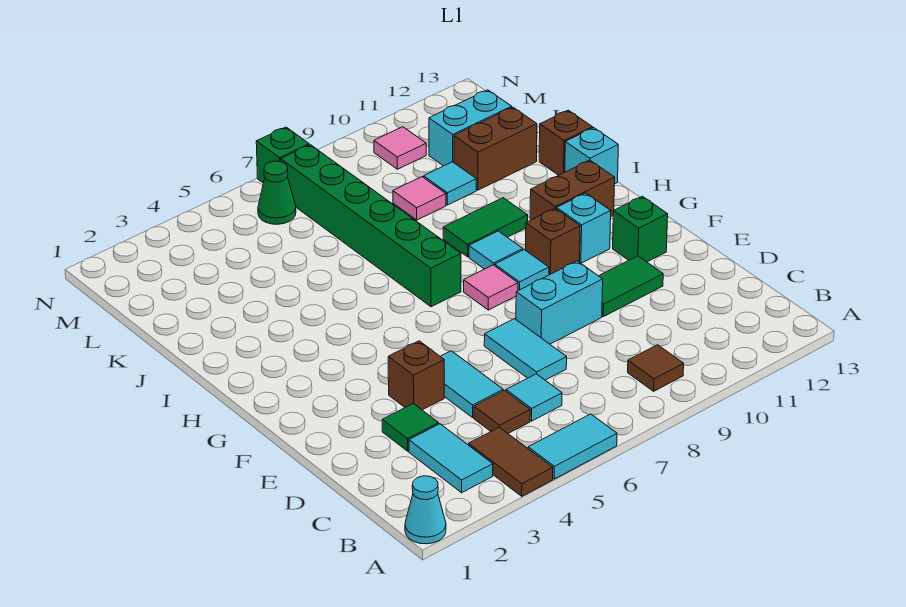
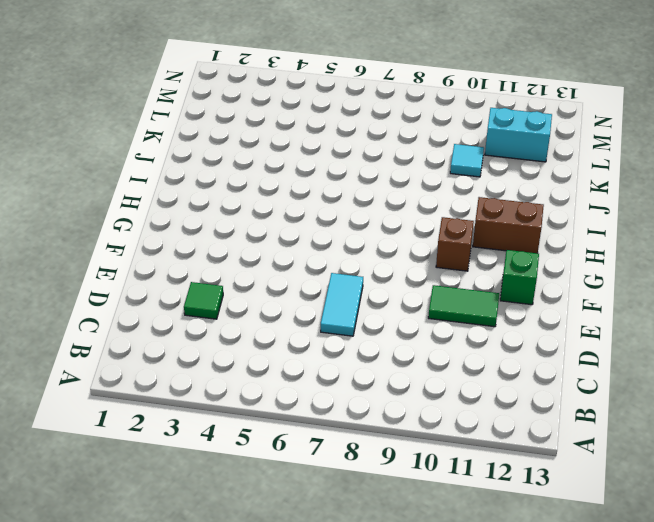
none -> cyan 1x1 cone [405,476,446,544]
none -> brown 1x2 tile [468,427,553,496]
none -> cyan 1x2 tile [528,414,617,479]
none -> cyan 1x2 tile [409,424,493,493]

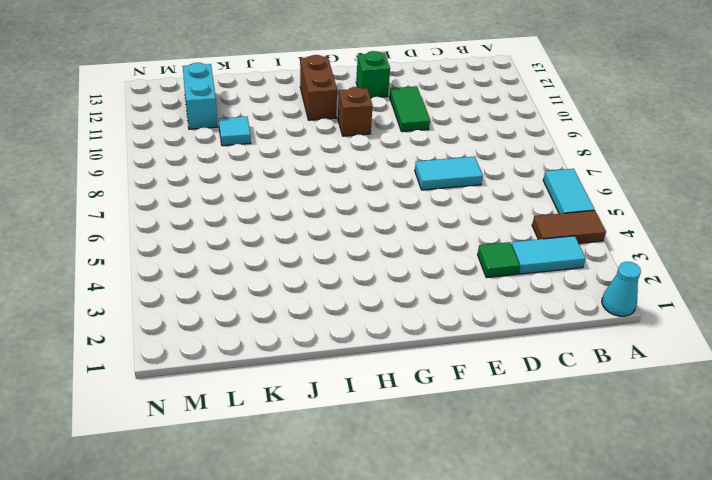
none -> brown 1x1 tile [628,345,684,391]
none -> brown 1x1 tile [474,390,530,433]
none -> cyan 1x1 tile [506,374,562,421]
none -> cyan 1x2 tile [440,351,503,417]

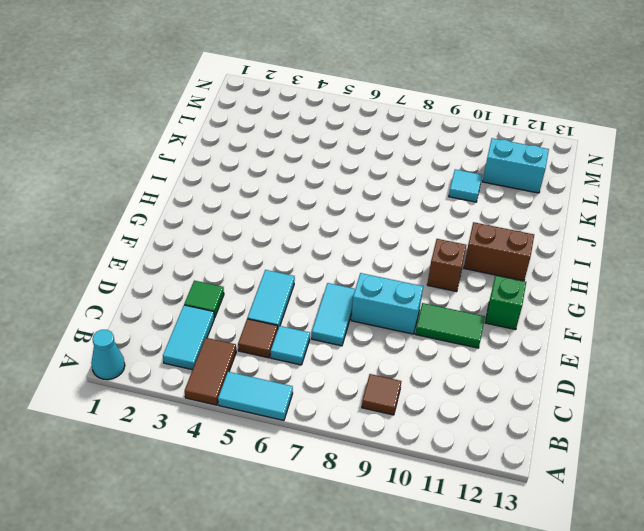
none -> brown 1x1 brick [388,341,444,410]
none -> pink 1x1 tile [464,265,518,310]
none -> cyan 1x1 tile [495,250,549,291]
none -> cyan 1x1 brick [557,193,611,263]

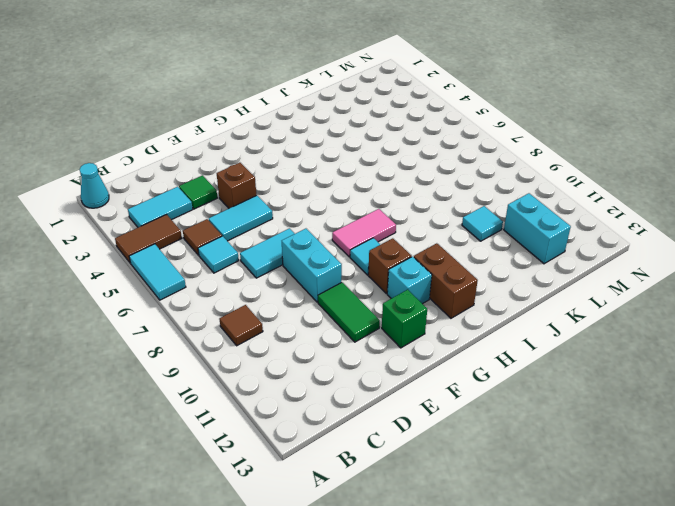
pink 1x2 tile [332,209,396,257] -> pink 1x1 tile [464,265,518,310]
none -> green 1x6 brick [281,145,461,307]
none -> cyan 1x1 tile [469,231,523,269]
none -> green 1x2 tile [443,198,528,257]
none -> cyan 1x1 brick [565,128,618,184]

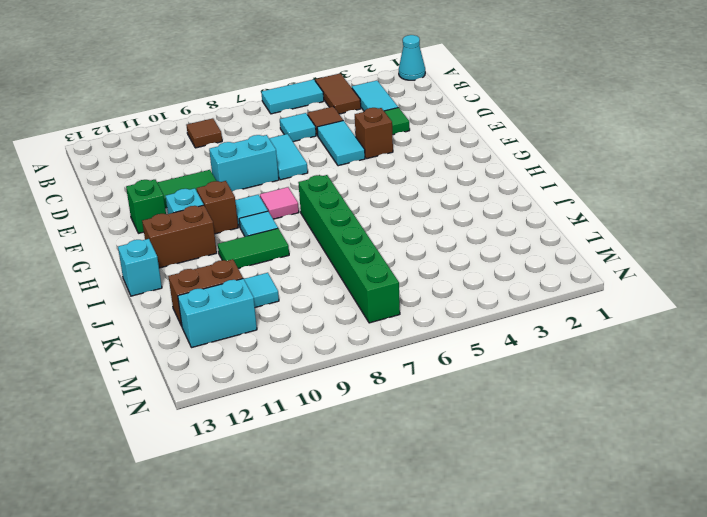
none -> brown 1x1 brick [539,110,593,175]
none -> pink 1x1 tile [393,177,446,220]
none -> green 1x1 cone [258,161,296,224]
none -> pink 1x1 tile [374,127,426,169]

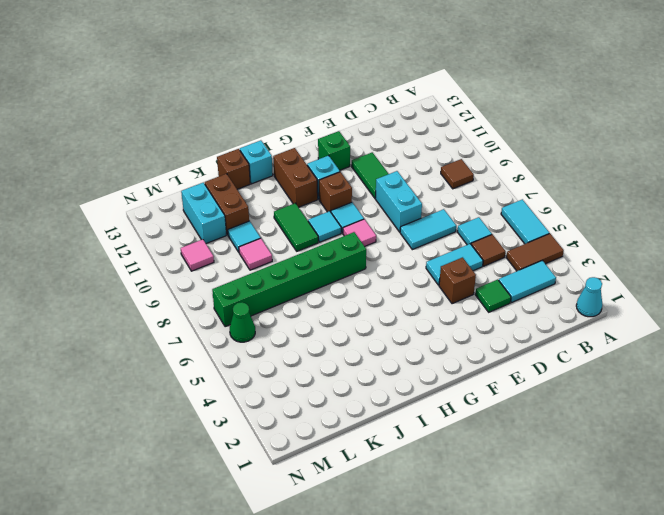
none -> green 1x1 brick [256,127,309,183]

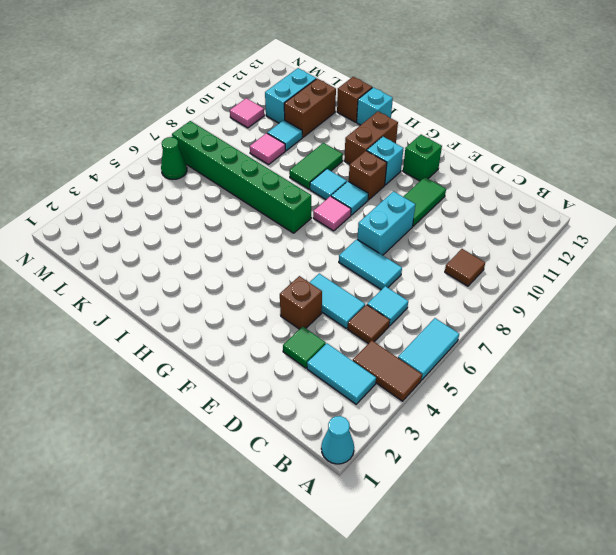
none -> green 1x1 brick [256,127,309,183]

